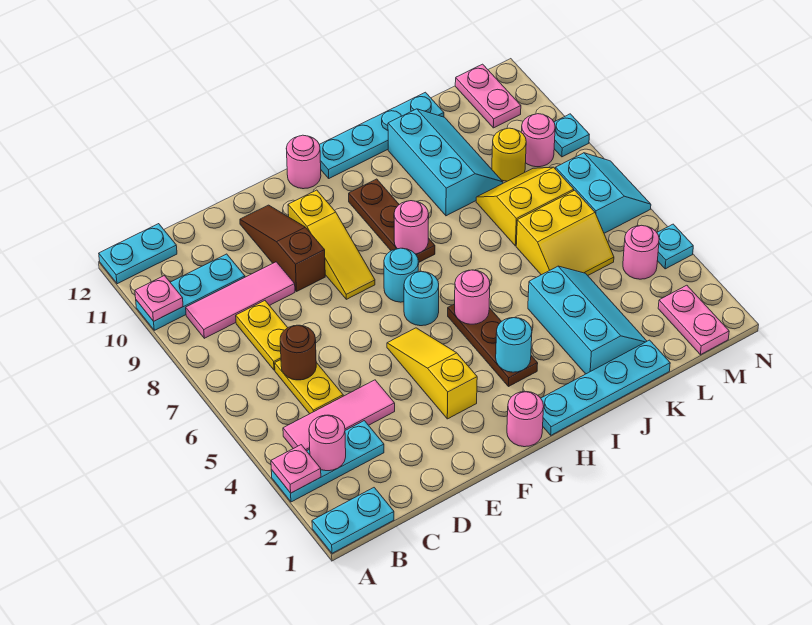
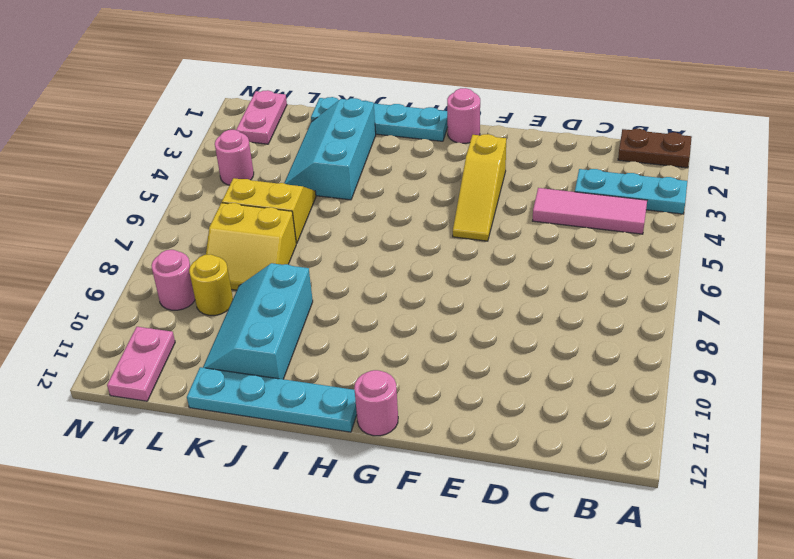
brown 1x2 plate [618,129,692,168] -> cyan 1x2 plate [312,488,394,553]
none -> cyan 1x3 plate [136,254,245,330]
none -> cyan 1x2 plate [99,224,177,284]
none -> pink 1x3 tile [186,262,295,338]
none -> yellow 1x2 plate [275,360,343,414]

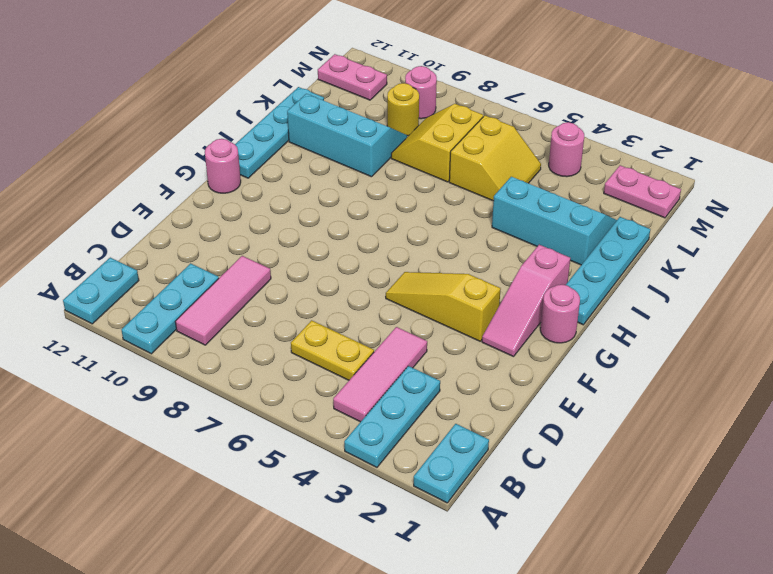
pink 1x3 slope [482,245,570,357] -> none
none -> yellow 1x2 plate [236,301,288,370]
none -> brown 1x3 slope [240,205,325,291]
none -> yellow 1x3 slope [288,190,375,299]
none -> cyan 1x1 round brick [404,272,439,326]

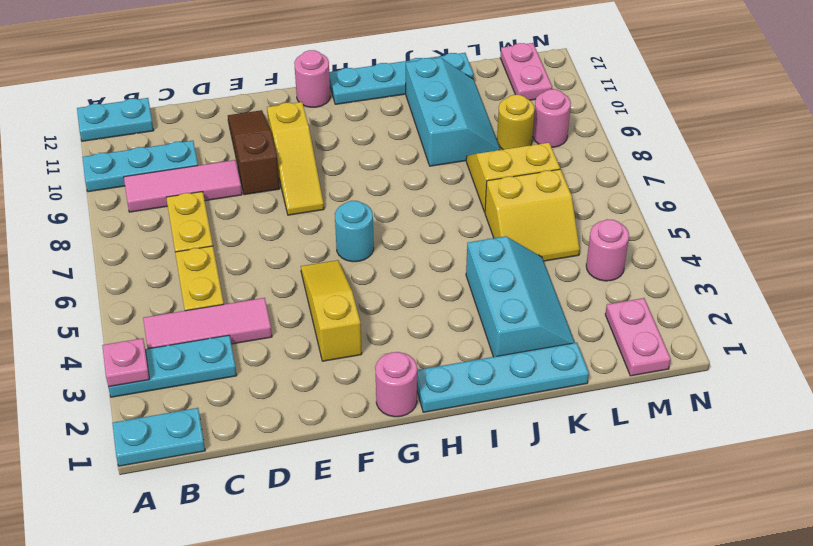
none -> cyan 1x1 round brick [384,248,419,302]
none -> brown 1x3 plate [448,304,538,387]
none -> brown 1x3 plate [349,179,435,262]
none -> cyan 2x2 slope [556,153,651,233]

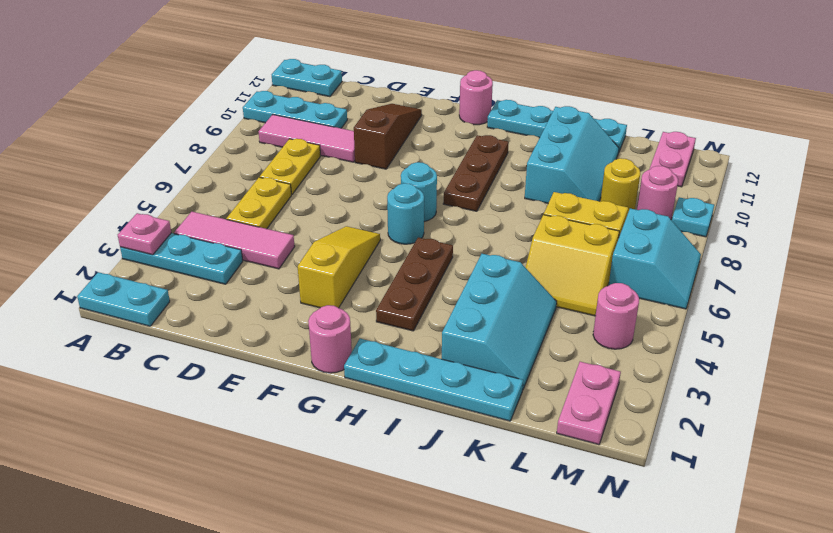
none -> yellow 1x3 slope [288,190,375,299]
none -> cyan 1x1 plate [657,224,693,269]
none -> pink 1x1 plate [135,276,183,321]
none -> pink 1x1 round brick [309,415,346,471]

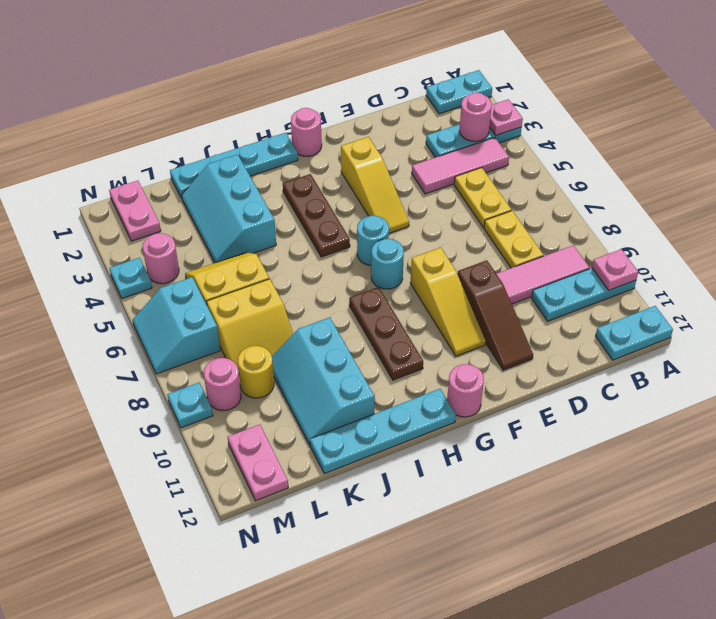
yellow 1x3 slope [410,248,486,356] -> yellow 1x3 slope turned to [288,190,375,299]
none -> brown 1x1 round brick [280,325,316,380]
none -> cyan 1x1 round brick [496,318,532,372]
none -> pink 1x1 round brick [455,270,490,324]
none -> pink 1x1 round brick [394,201,429,254]

